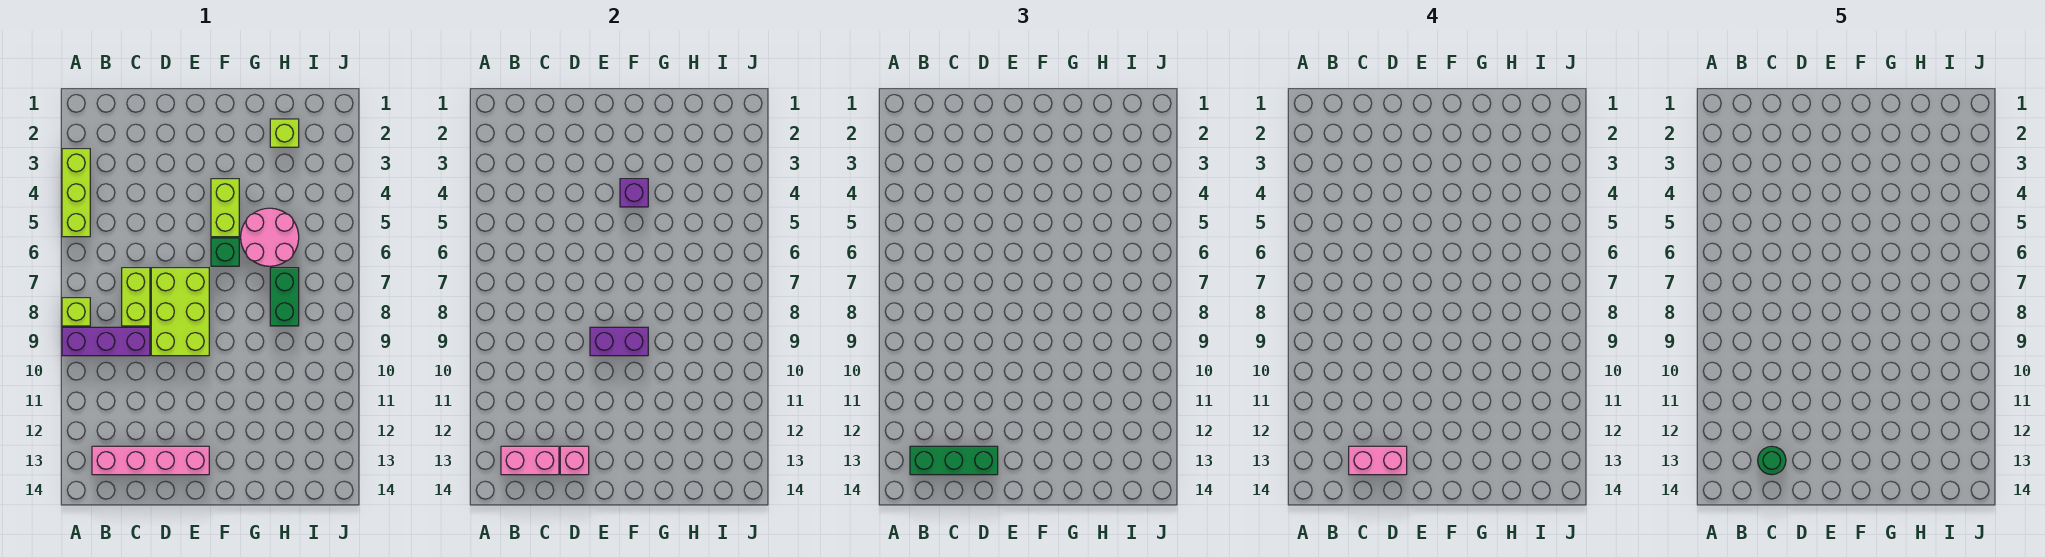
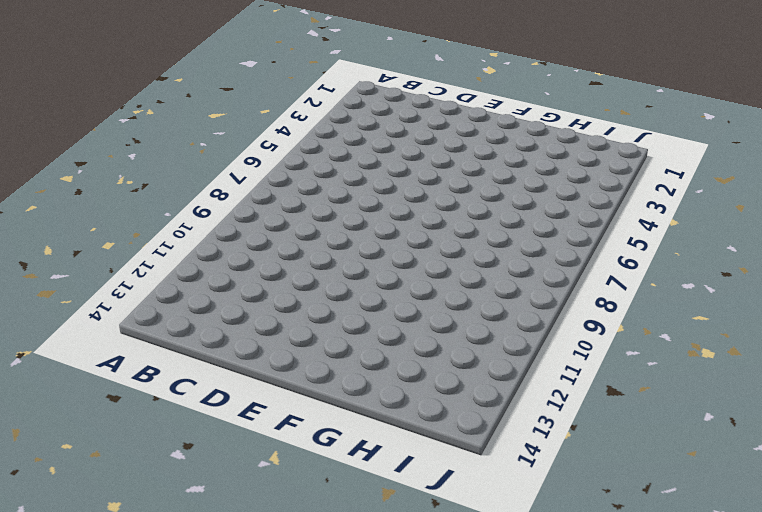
none -> lime 1x3 brick [62,149,90,237]
none -> lime 1x1 brick [62,298,90,326]
none -> purple 1x3 brick [62,327,150,356]

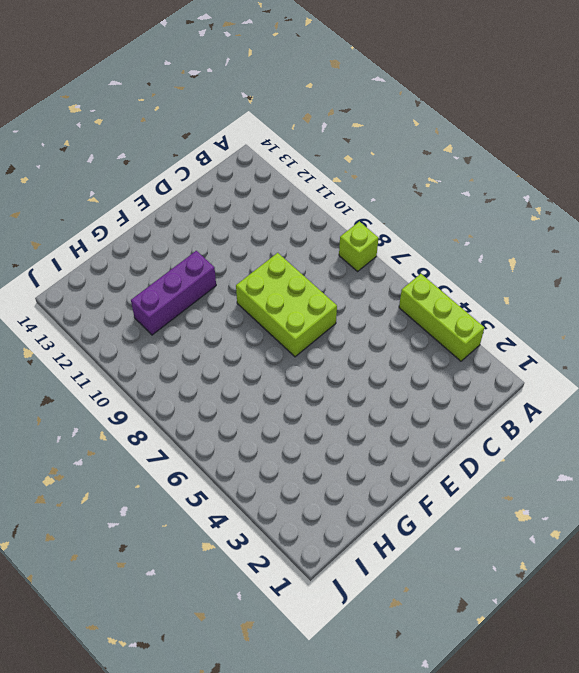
purple 1x3 brick [131,251,216,335] -> purple 1x3 brick moved to [62,327,150,356]
none -> pink 1x4 brick [92,446,209,475]
none -> lime 1x2 brick [122,268,150,326]
none -> lime 1x2 brick [211,179,239,237]

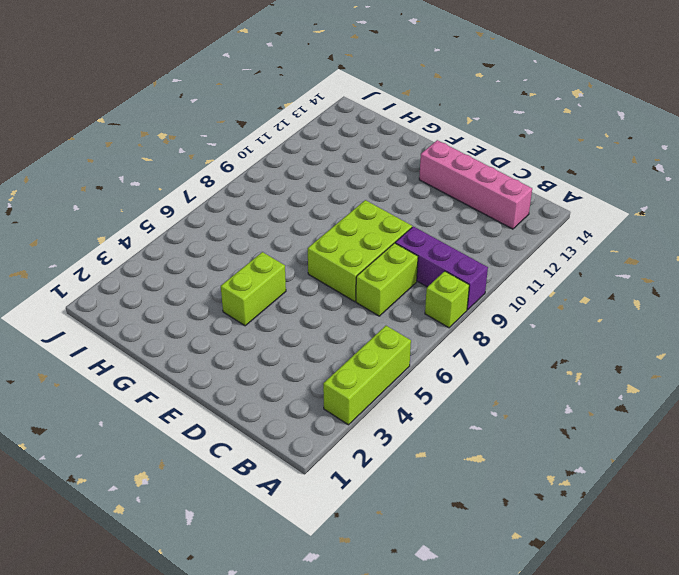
none -> green 1x1 brick [211,238,239,266]
none -> pink 2x2 round brick [241,208,299,266]
none -> lime 1x1 brick [270,119,299,147]

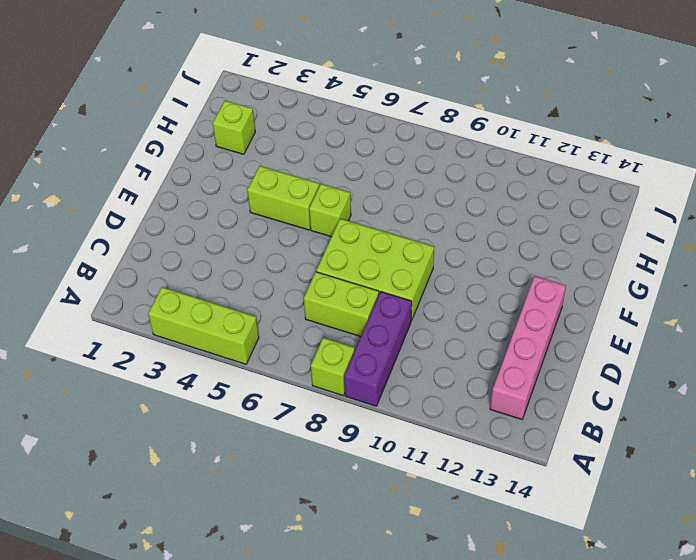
lime 1x1 brick [309,184,351,237] -> green 1x1 brick [211,238,239,266]
none -> pink 2x2 round brick [241,208,299,266]
none -> green 1x2 brick [270,268,299,326]
none -> pink 1x2 brick [501,446,559,475]

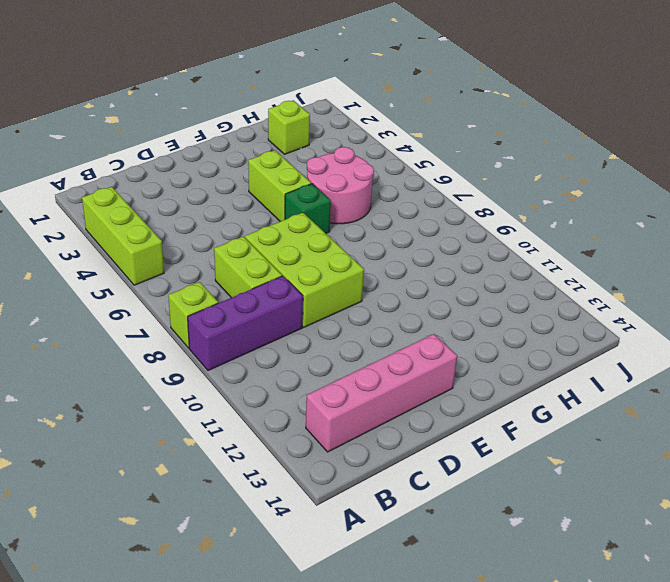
none -> green 1x2 brick [270,268,299,326]
none -> pink 1x2 brick [501,446,559,475]
none -> pink 1x1 brick [560,446,589,475]

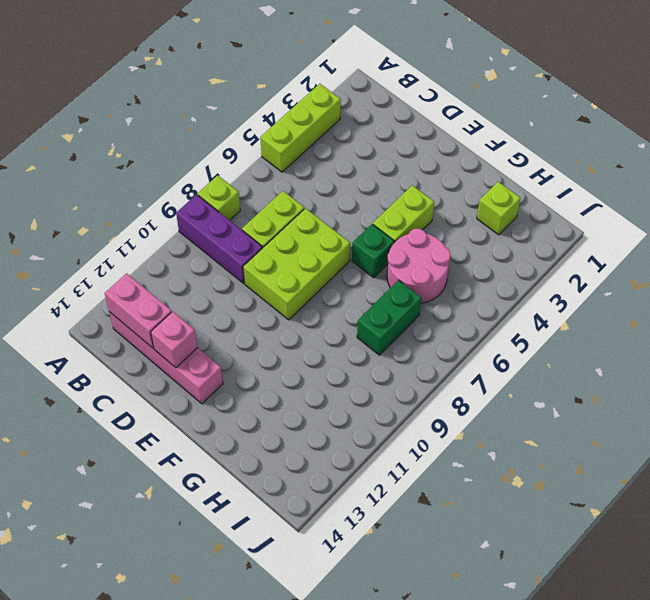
none -> purple 1x2 brick [590,327,648,356]
none -> purple 1x1 brick [620,179,648,207]
none -> green 1x3 brick [910,446,998,475]

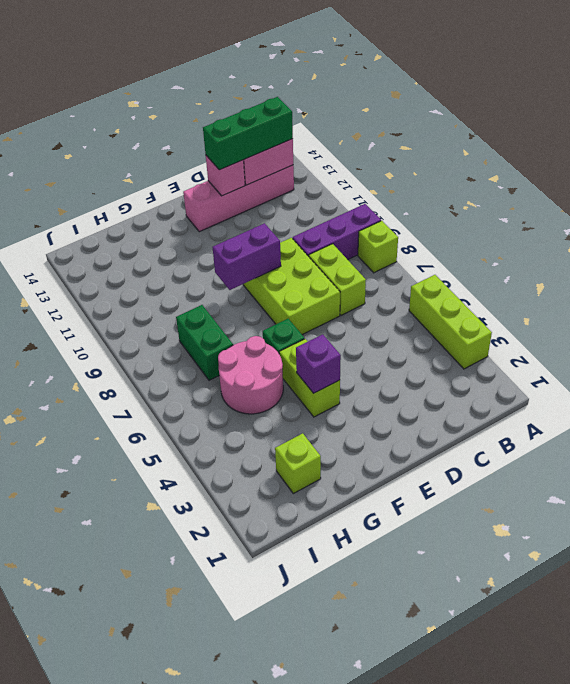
none -> pink 1x2 brick [1349,446,1407,475]
none -> green 1x1 round brick [1758,446,1786,475]

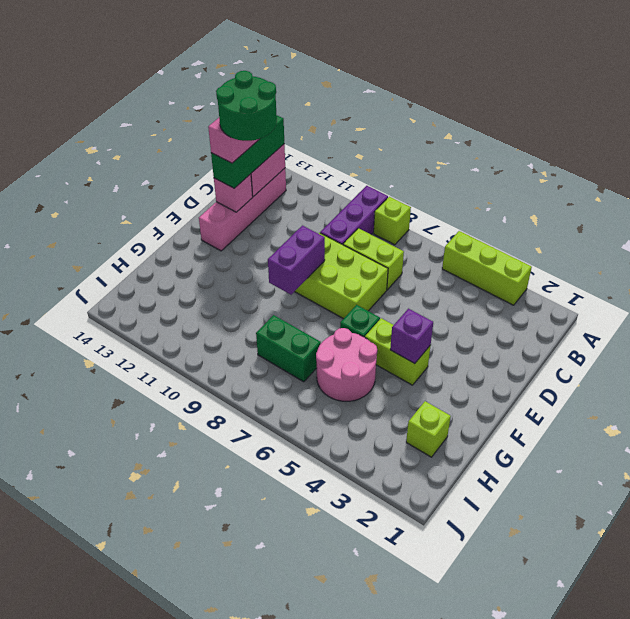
green 2x2 round brick [216,71,277,141] -> green 1x1 round brick [1758,446,1786,475]

